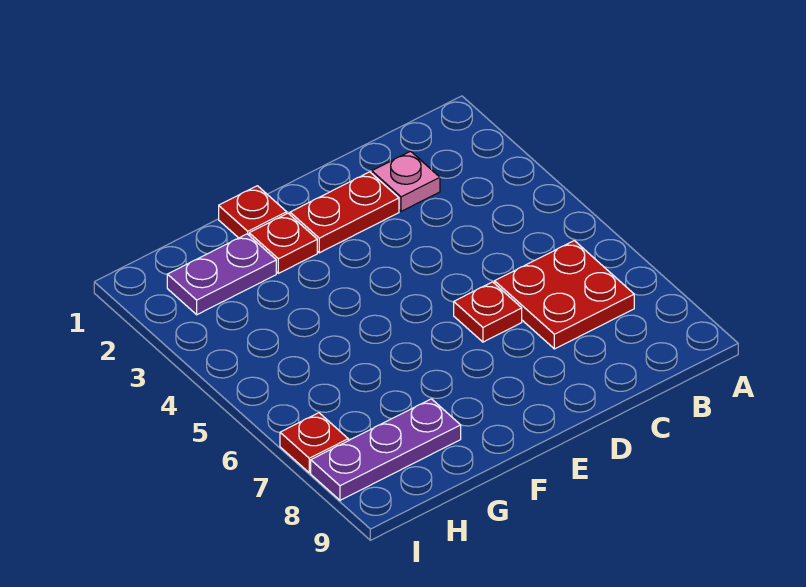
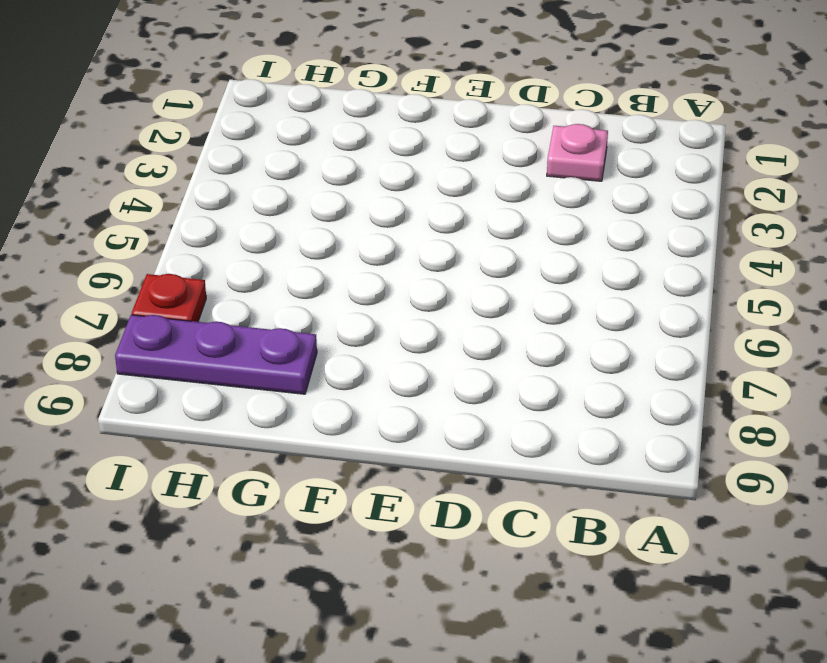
none -> red 2x2 plate [495,241,634,349]
none -> red 1x2 plate [290,172,399,253]

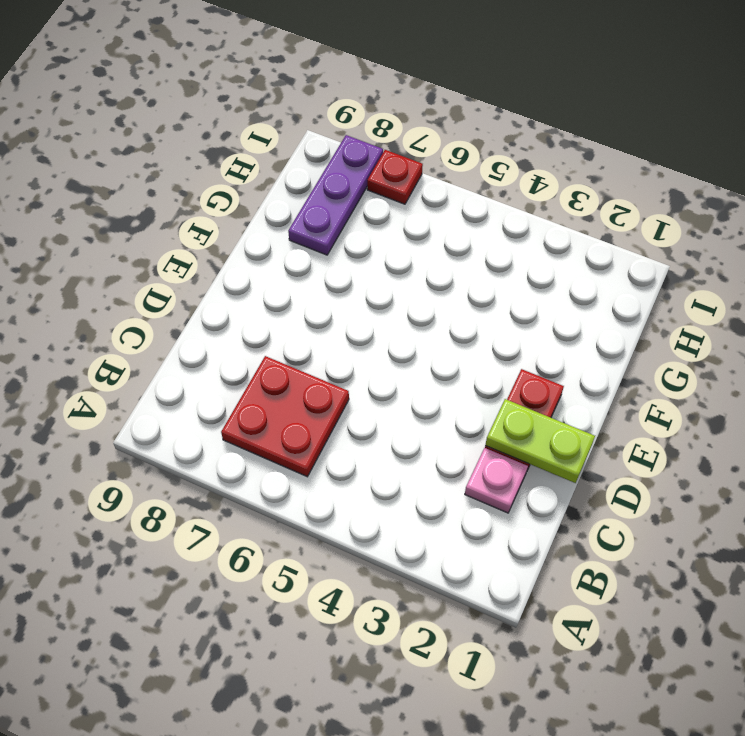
lime 1x2 plate [485,399,595,483] -> none
none -> red 1x1 plate [454,282,522,342]
none -> red 1x1 plate [219,186,287,238]

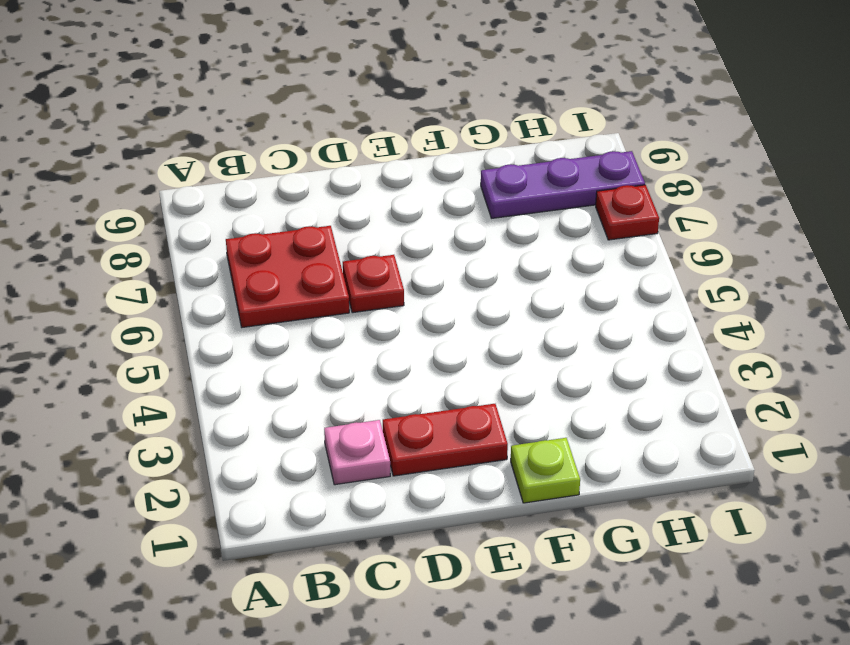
lime 1x1 plate [511,438,580,503] -> red 1x1 plate [219,186,287,238]
none -> red 1x1 plate [249,213,317,273]
none -> purple 1x2 plate [167,234,276,315]

